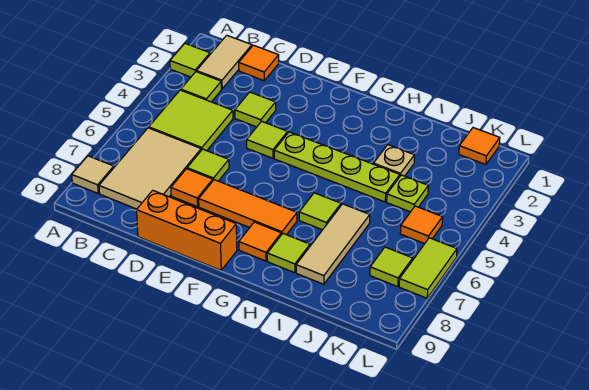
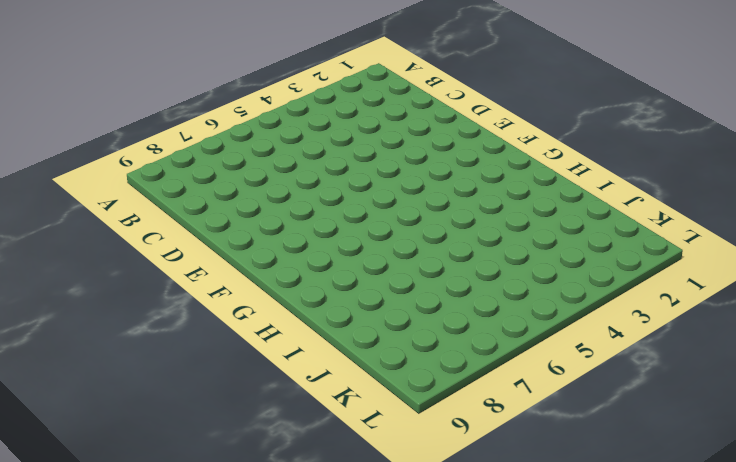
none -> lime 1x1 tile [170,43,210,77]
none -> tan 1x1 tile [72,156,114,193]
none -> tan 1x2 tile [197,35,252,89]

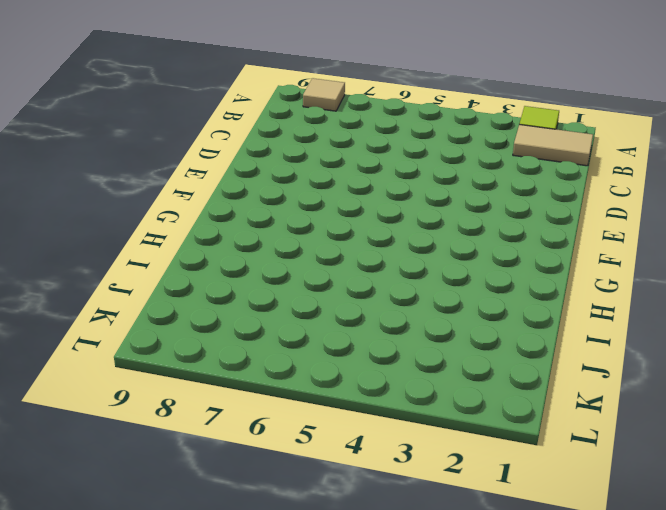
none -> lime 1x1 tile [181,72,222,102]
none -> lime 2x2 tile [149,90,233,151]
none -> tan 2x3 tile [99,128,201,209]

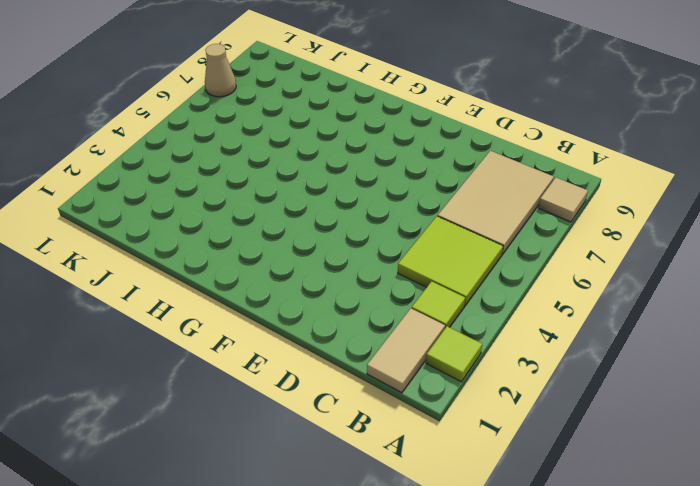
tan 1x1 cone [205,44,236,97] -> lime 1x2 tile [399,238,457,298]
none -> orange 1x1 tile [239,45,279,81]
none -> lime 1x1 tile [235,92,276,127]
none -> lime 1x1 tile [187,149,229,181]

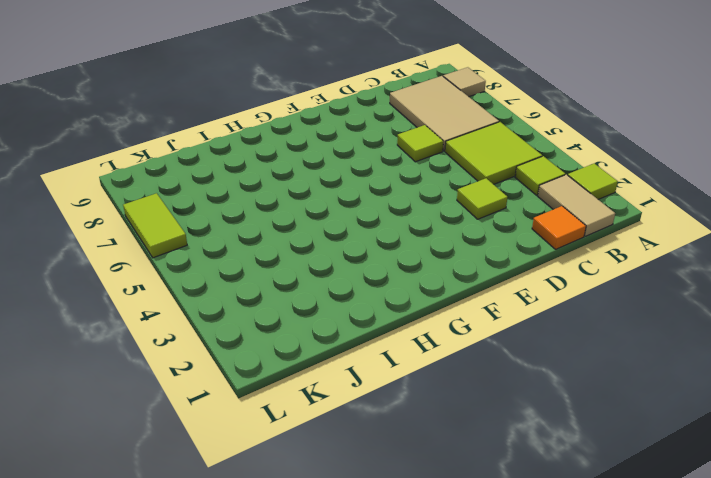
none -> orange 1x1 tile [171,169,213,207]
none -> orange 1x3 brick [137,190,237,270]
none -> lime 1x1 tile [247,121,288,158]

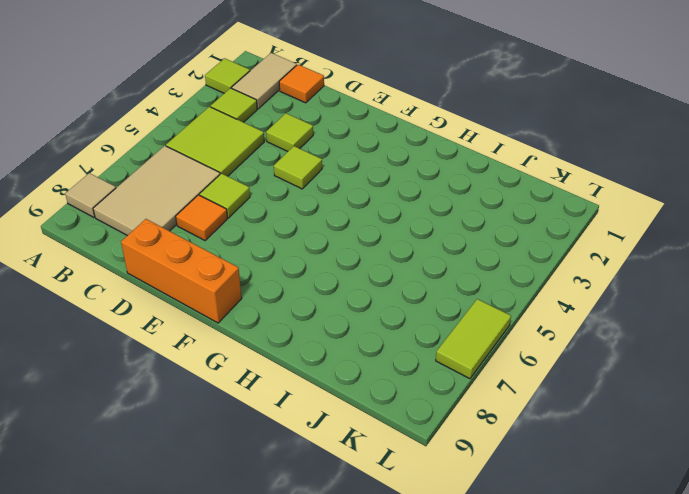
none -> orange 1x3 tile [199,180,297,235]
none -> lime 1x4 plate [274,132,400,202]
none -> orange 1x1 tile [239,222,281,261]

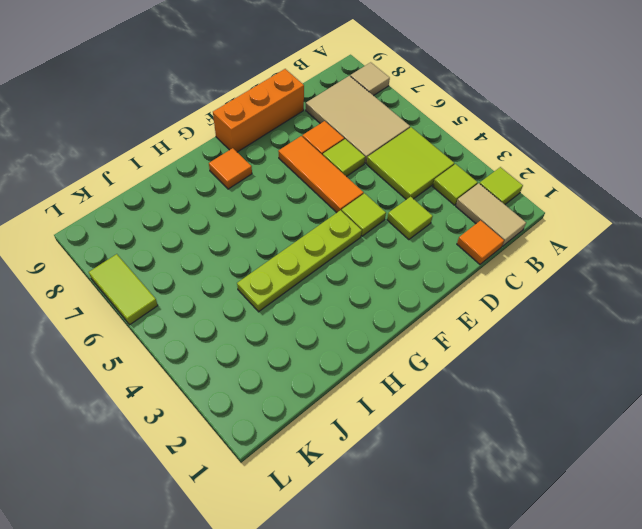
orange 1x3 tile [278,136,364,213] -> orange 1x3 tile turned to [199,180,297,235]
none -> lime 1x1 tile [299,193,341,230]
none -> lime 1x1 tile [267,234,310,273]
none -> tan 1x1 plate [374,145,414,176]

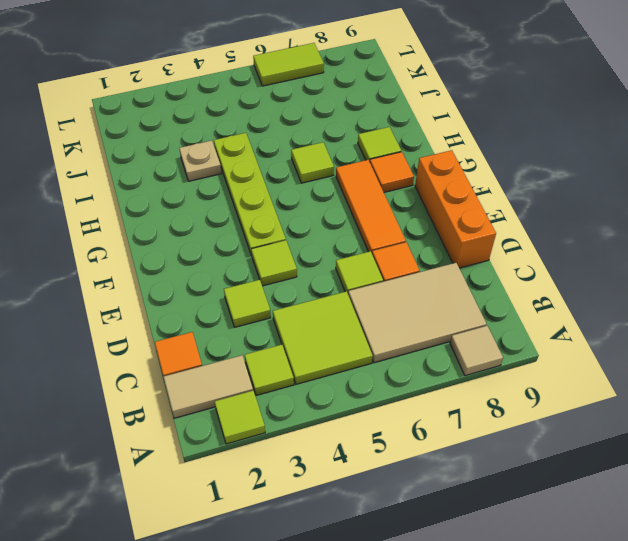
none -> tan 1x3 tile [296,204,370,284]
none -> lime 1x1 plate [387,175,428,212]
none -> orange 1x1 tile [459,128,500,165]

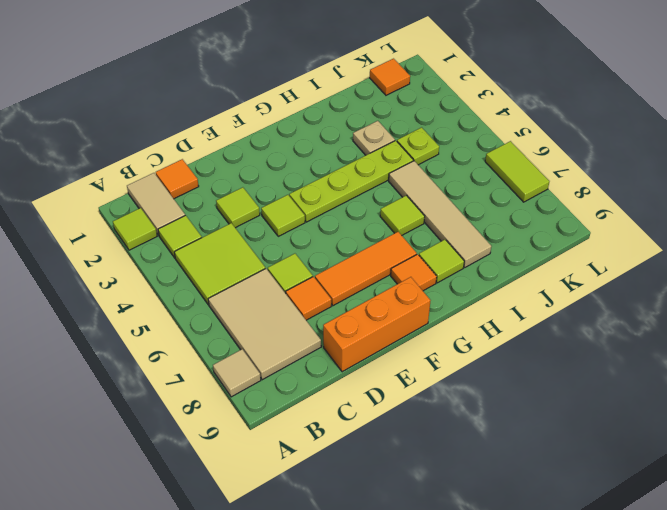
tan 1x4 tile [389,161,491,267] -> tan 1x3 tile [296,204,370,284]
none -> orange 1x1 tile [400,206,443,244]
none -> lime 1x1 tile [370,247,413,287]

